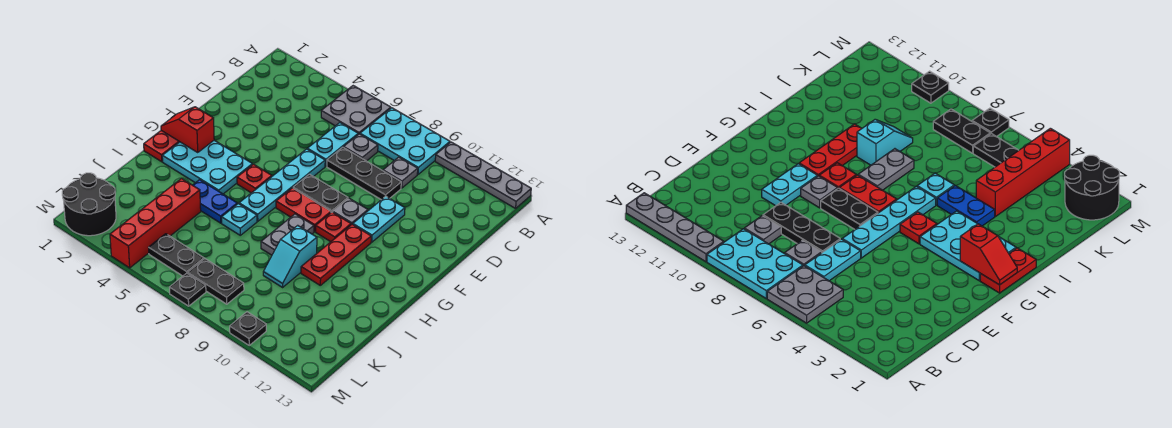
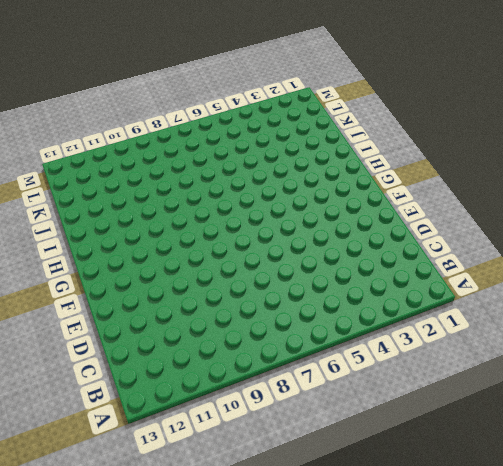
none -> grey 2x2 plate [321,86,391,134]
none -> cyan 2x3 plate [360,108,450,174]
none -> grey 1x4 plate [435,142,531,208]

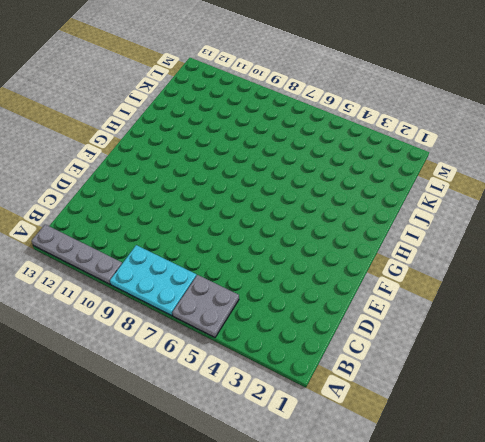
none -> cyan 1x2 plate [308,123,358,166]
none -> grey 1x1 plate [344,134,378,161]
none -> grey 1x1 plate [383,157,418,188]

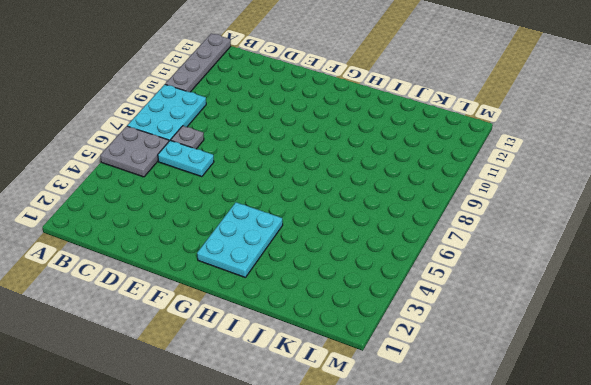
none -> grey 1x1 plate [383,157,418,188]
none -> black 1x3 plate [327,147,401,200]
none -> cyan 1x4 plate [239,149,325,221]

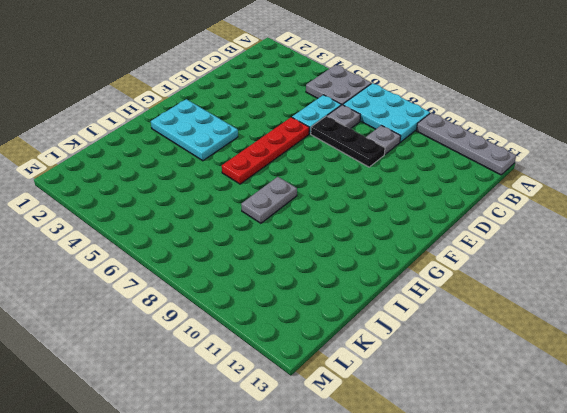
red 1x4 plate [222,117,309,184] -> cyan 1x4 plate [239,149,325,221]
none -> cyan 1x2 plate [353,196,405,242]
none -> black 1x2 plate [293,174,348,212]
none -> grey 1x1 plate [333,198,368,225]

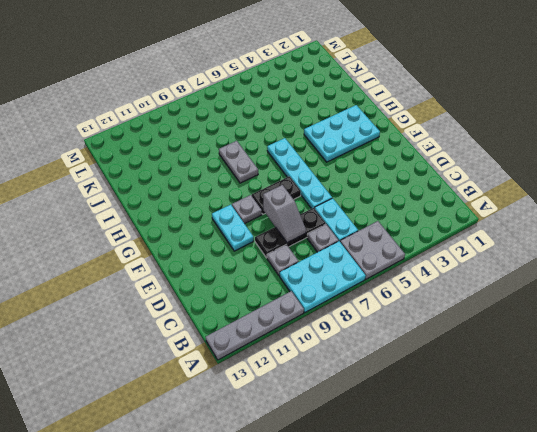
grey 1x2 slope [263,185,306,243] -> none
none -> red 1x2 plate [144,131,179,162]
none -> red 1x1 plate [237,164,272,193]
none -> red 1x2 plate [276,188,331,232]

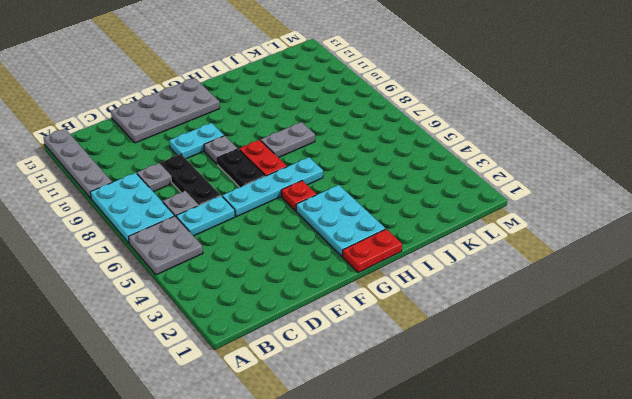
grey 2x4 plate [111,78,220,143] -> none
none -> red 1x1 plate [316,212,351,242]
none -> red 1x3 plate [301,224,371,285]
none -> blue 1x2 plate [193,180,237,223]

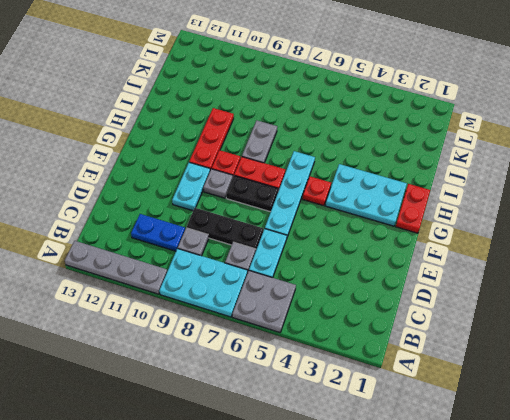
blue 1x2 plate [131,214,185,251] -> blue 1x2 plate moved to [193,180,237,223]
none -> cyan 1x1 plate [222,204,257,235]
none -> cyan 1x2 slope [263,225,317,287]
none -> red 1x4 brick [110,179,201,268]

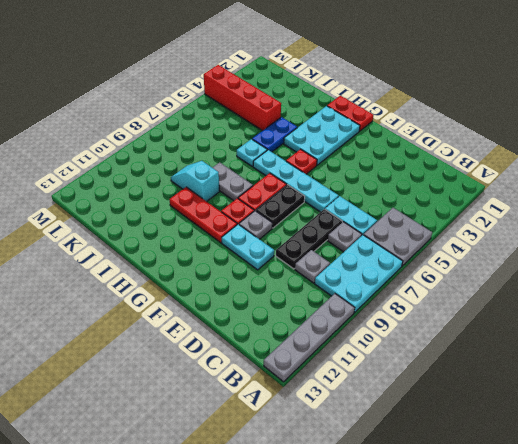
none -> black 2x2 round brick [62,173,116,236]
none -> black 1x2 plate [149,234,204,276]
none -> black 1x2 plate [188,259,244,304]

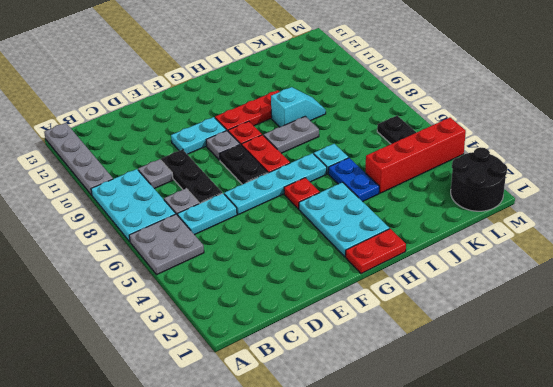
none -> black 1x2 plate [188,259,244,304]
none -> black 1x1 plate [170,273,206,306]
none -> black 1x1 plate [230,312,266,345]

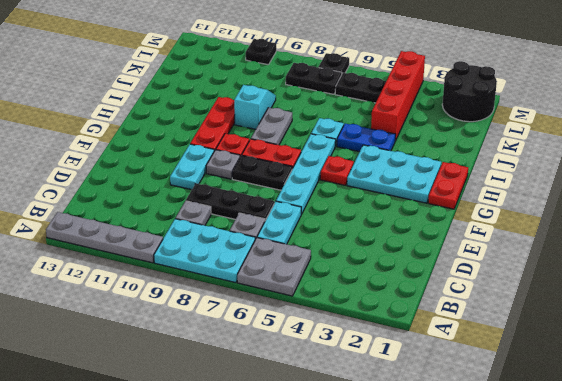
none -> red 1x2 slope [161,107,214,152]

